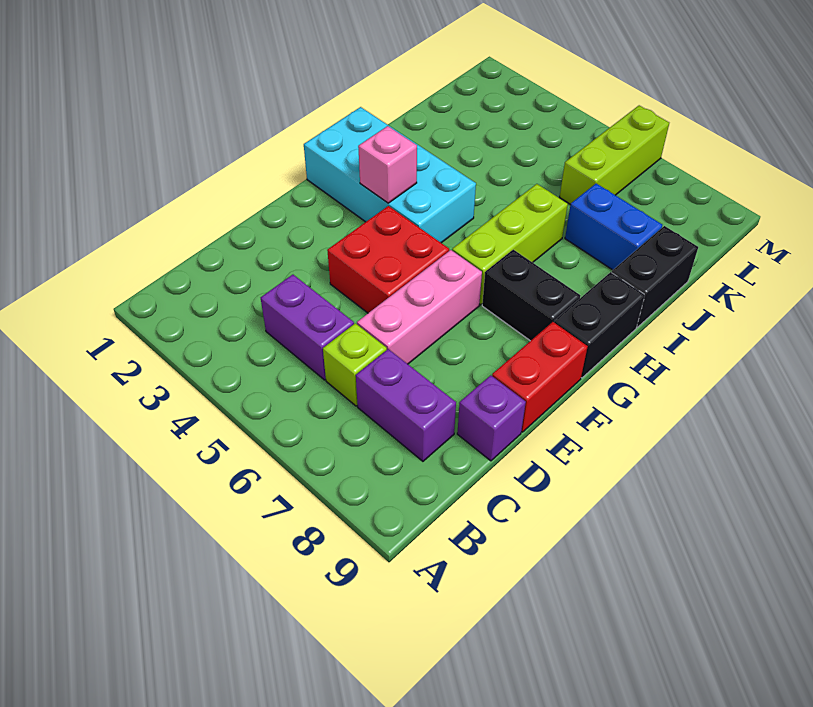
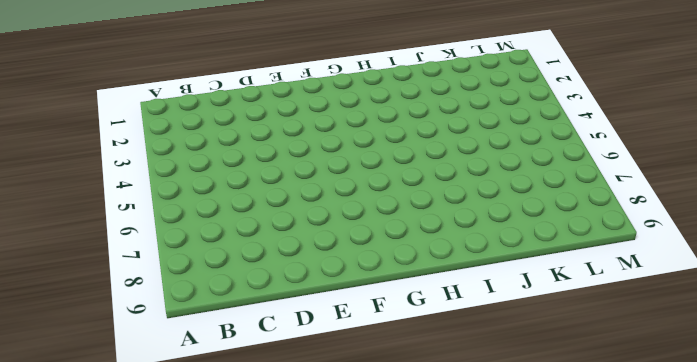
none -> purple 1x2 brick [261,275,354,380]
none -> lime 1x1 brick [323,323,387,406]
none -> purple 1x2 brick [356,349,456,461]

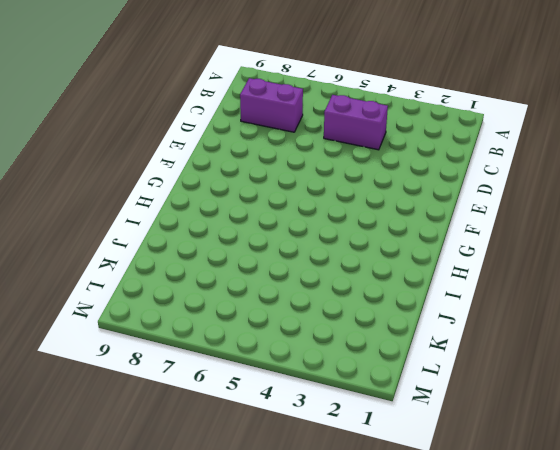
none -> lime 1x1 brick [323,323,387,406]
none -> pink 1x3 brick [357,250,482,364]
none -> purple 1x1 brick [457,375,526,461]

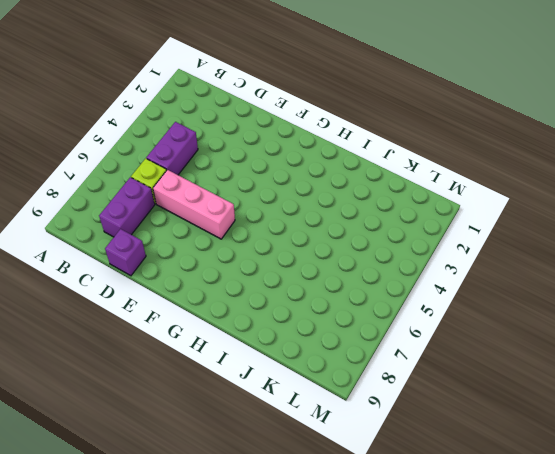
none -> red 2x2 brick [327,206,449,313]
none -> red 1x2 brick [492,322,588,432]
none -> cyan 2x4 brick [304,107,476,243]

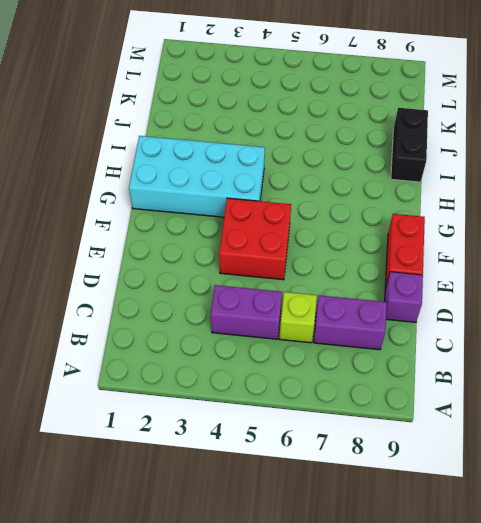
none -> pink 1x3 brick [357,250,482,364]
none -> lime 1x3 brick [452,184,568,305]
none -> black 1x2 brick [482,250,580,341]

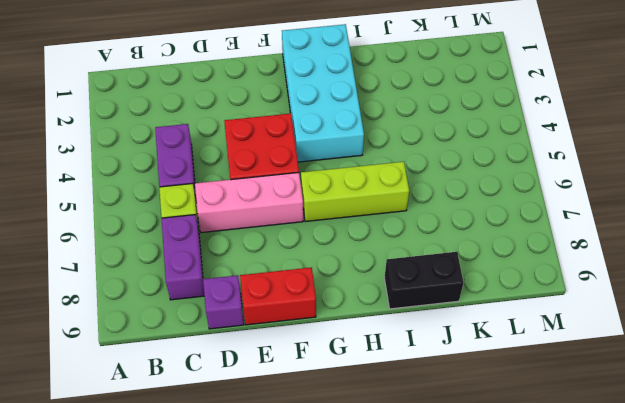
none -> black 1x2 brick [482,250,580,341]
none -> black 1x2 brick [554,272,645,378]
none -> blue 1x2 brick [565,184,662,270]

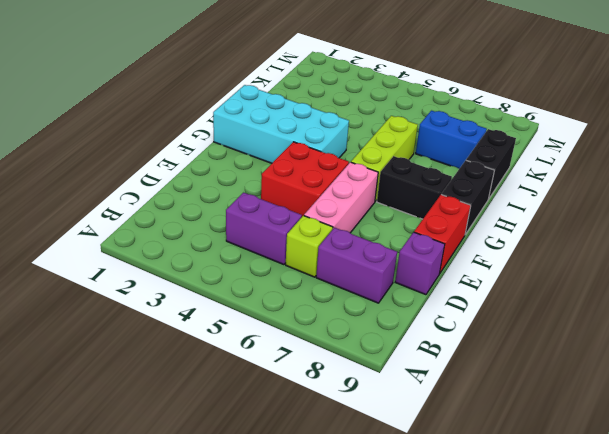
none -> lime 1x3 brick [560,105,669,205]
none -> pink 1x1 brick [358,126,417,203]

